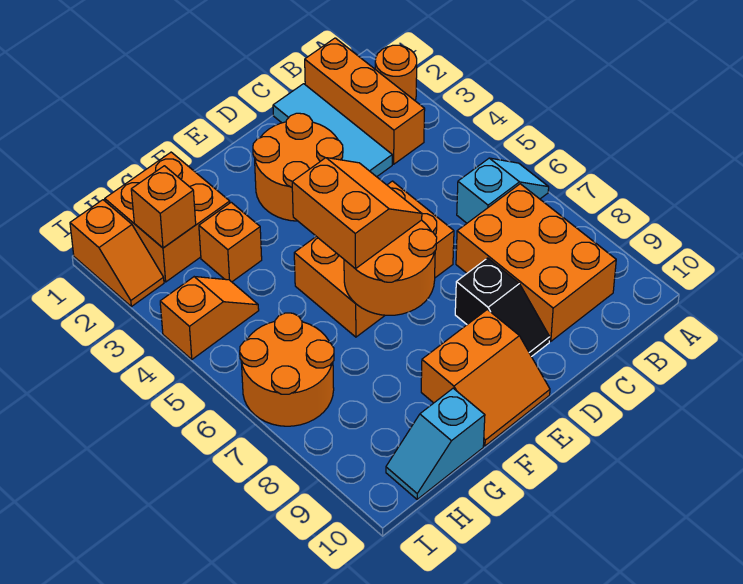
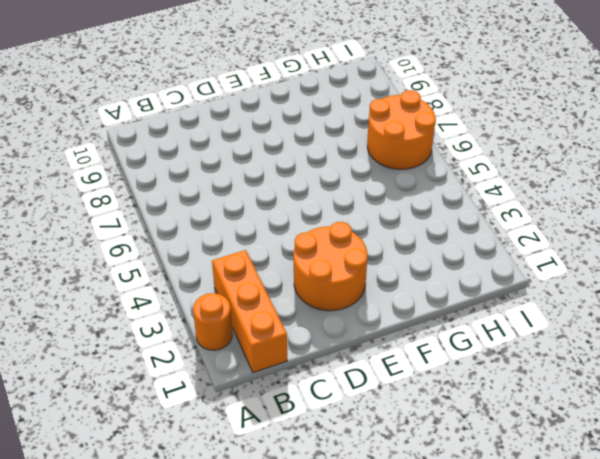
none -> cyan 1x2 slope [457,158,549,223]
none -> orange 2x3 brick [456,184,616,341]
none -> cyan 1x3 tile [273,84,392,177]

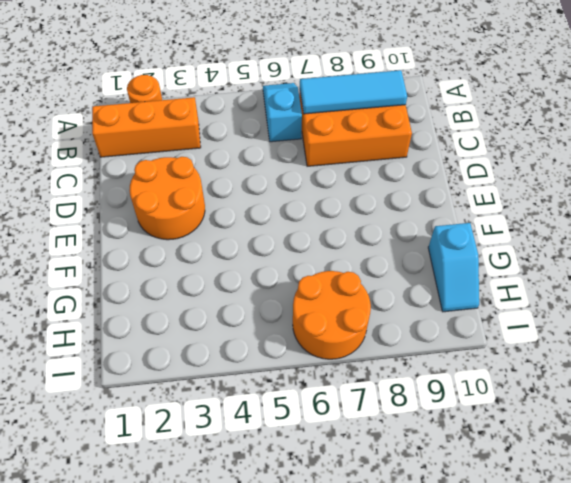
cyan 1x3 tile [300,70,407,114] -> cyan 1x3 tile moved to [273,84,392,177]
none -> orange 2x3 brick [294,181,454,337]
none -> black 1x2 slope [455,258,550,356]
none -> orange 2x2 slope [421,309,550,446]

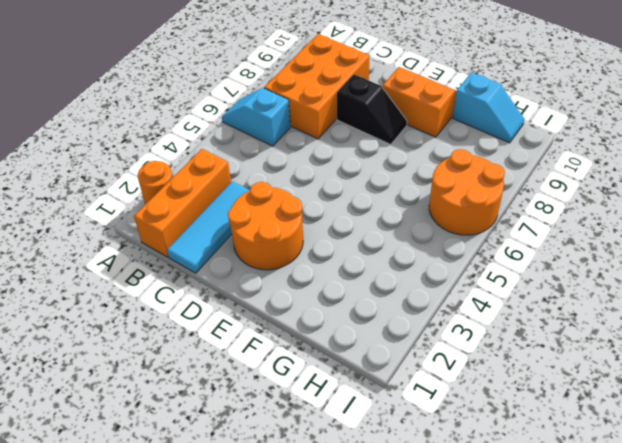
black 1x2 slope [337,74,407,145] -> black 1x2 slope turned to [455,258,550,356]
none -> orange 2x3 brick [294,181,454,337]
none -> orange 2x2 brick [105,152,230,282]
none -> orange 1x1 brick [199,202,262,282]

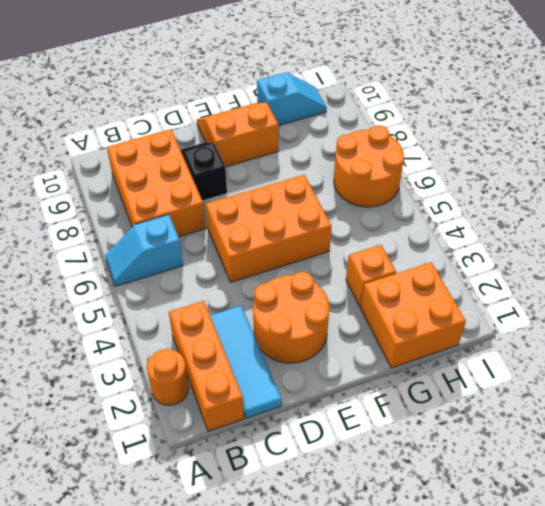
none -> orange 1x2 slope [160,277,259,359]
none -> orange 1x2 slope [70,200,164,307]
none -> orange 2x2 round brick [344,220,437,315]

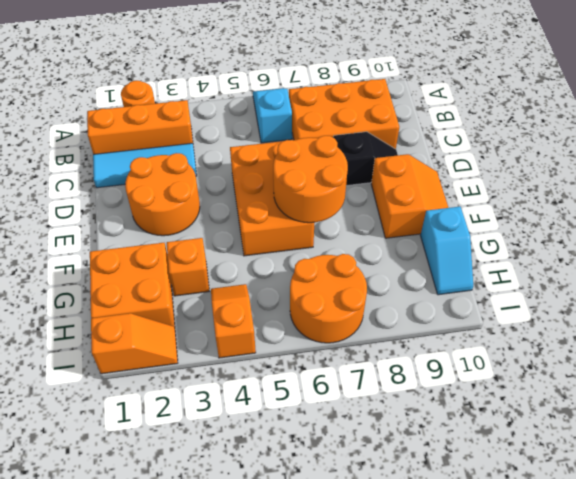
none -> orange 1x1 brick [131,166,196,248]
none -> orange 2x2 slope [292,158,422,269]

